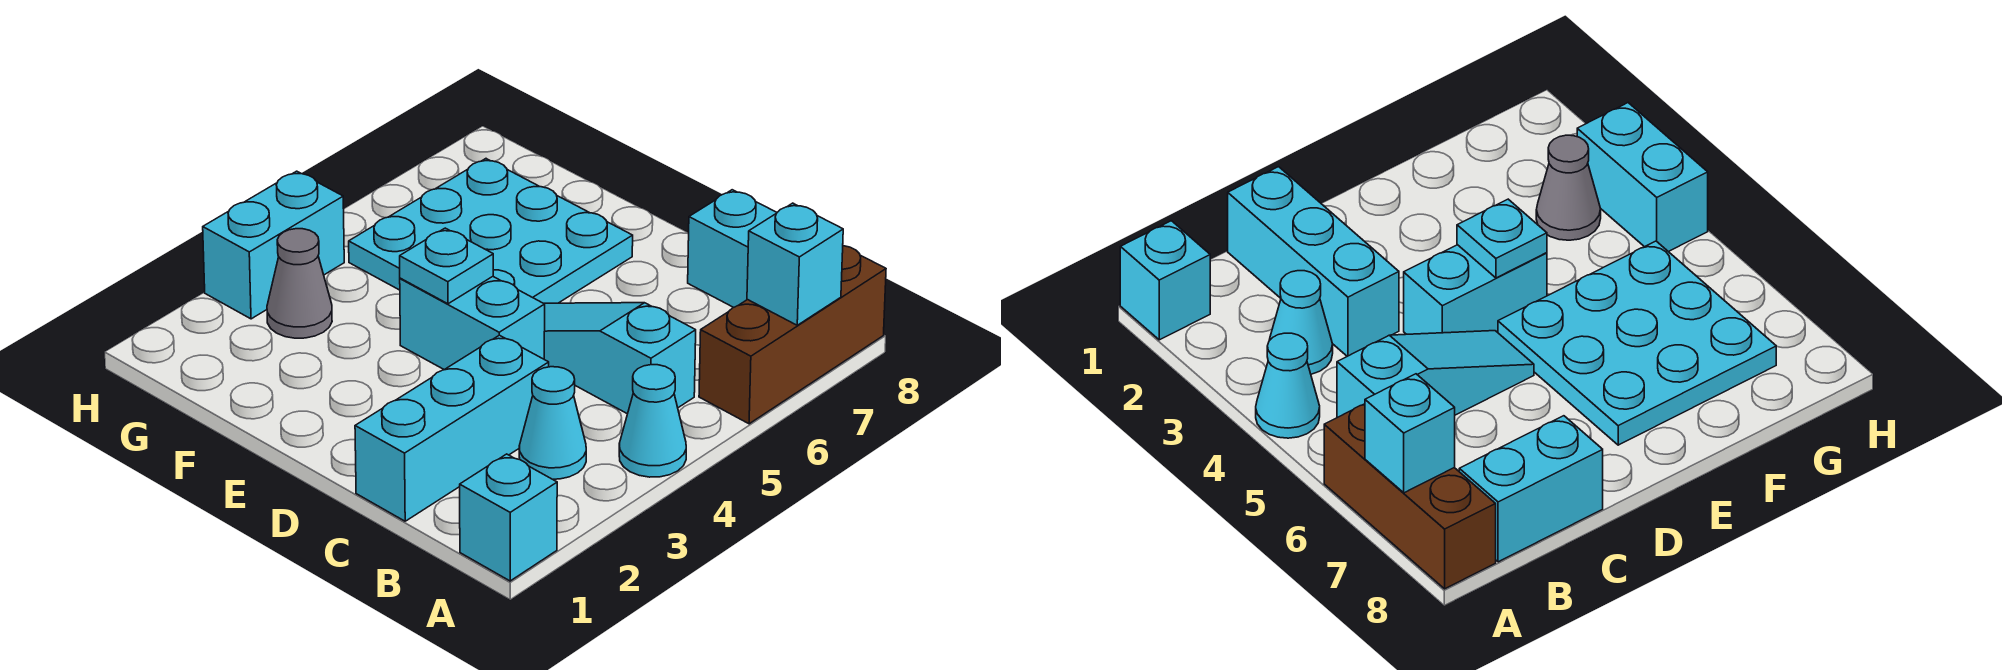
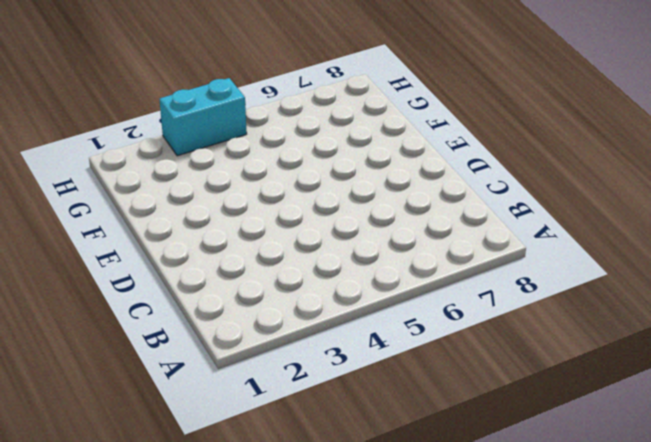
none -> cyan 1x1 brick [460,454,557,581]
none -> cyan 1x1 cone [619,365,686,477]
none -> brown 1x3 brick [699,246,886,424]

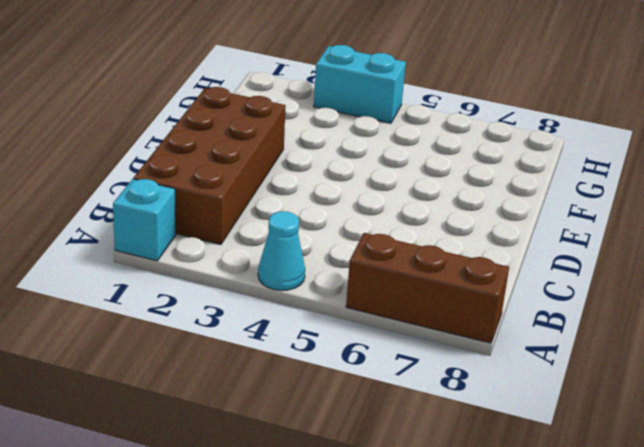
brown 2x4 brick [133,87,286,245] -> cyan 1x3 brick [355,335,549,521]
none -> cyan 1x1 cone [519,367,586,479]
none -> cyan 1x3 slope [544,303,696,414]
none -> cyan 1x2 brick [688,190,777,307]

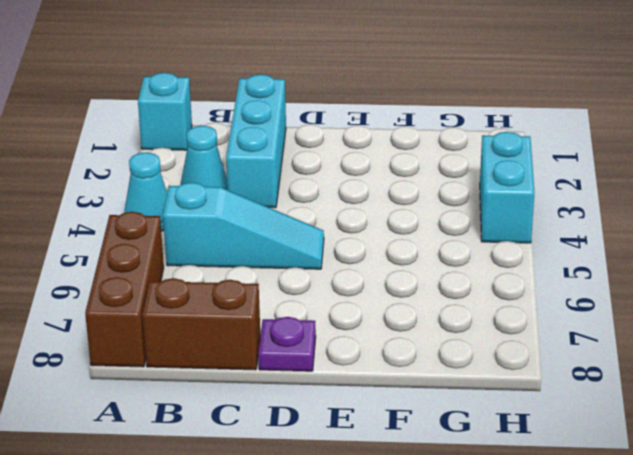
brown 1x2 brick [142,278,260,370] -> cyan 1x2 brick [688,190,777,307]
purple 1x1 plate [258,317,316,371] -> none
none -> cyan 1x2 brick [400,277,545,370]
none -> cyan 3x3 plate [349,159,633,303]
none -> grey 1x1 cone [267,229,332,338]

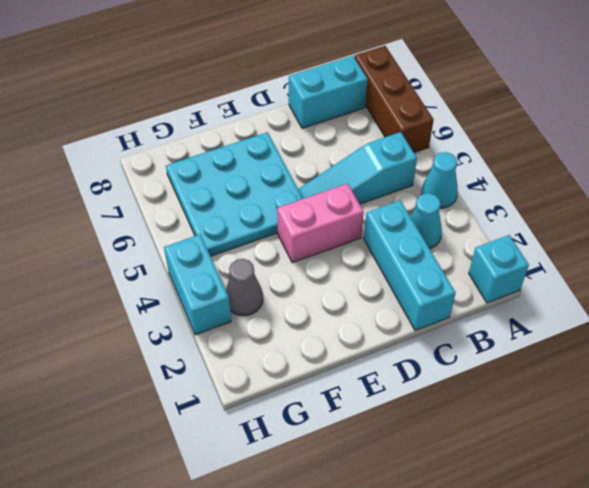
pink 1x2 brick [277,184,364,263] -> cyan 1x2 brick [400,277,545,370]
none -> cyan 1x1 brick [747,203,843,325]
none -> cyan 1x1 plate [400,228,493,304]

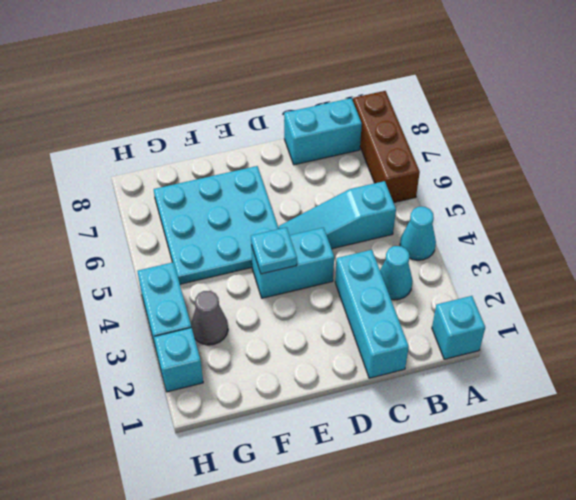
cyan 1x1 brick [154,328,203,392] -> cyan 1x1 brick moved to [747,203,843,325]

